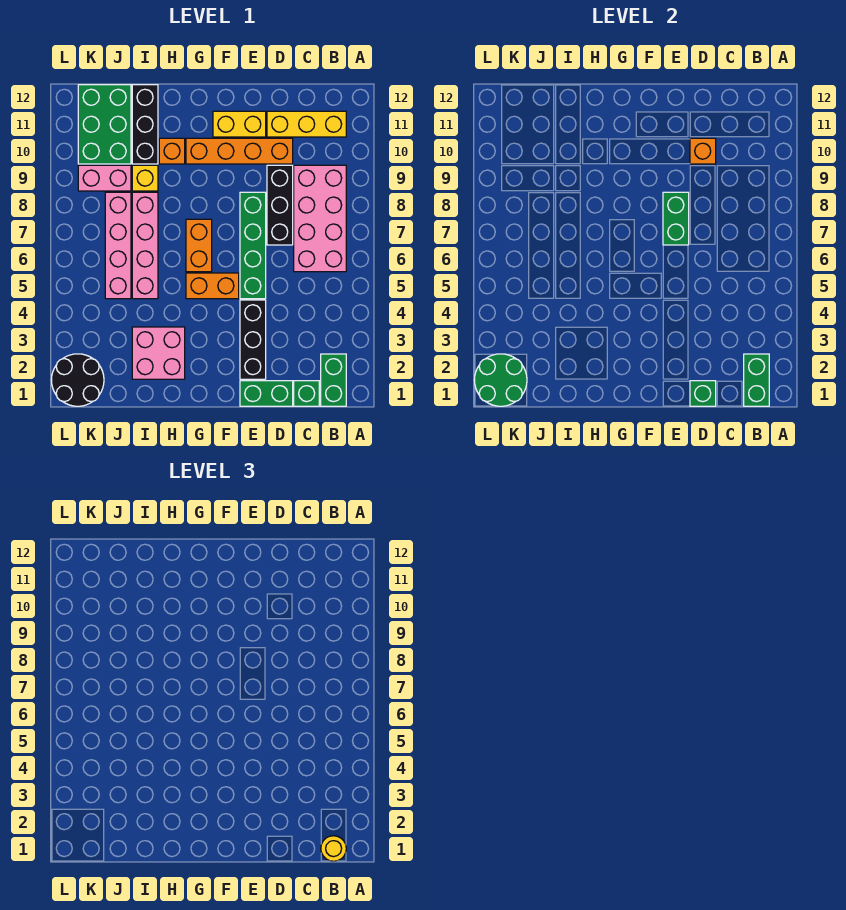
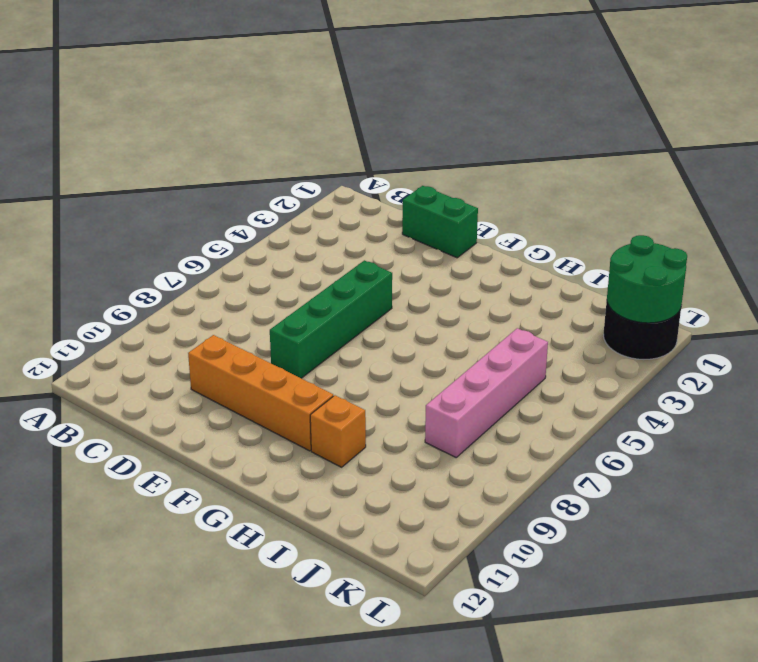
none -> green 1x2 brick [321,354,346,406]
none -> pink 2x4 brick [294,165,346,272]
none -> yellow 1x3 brick [267,111,346,137]

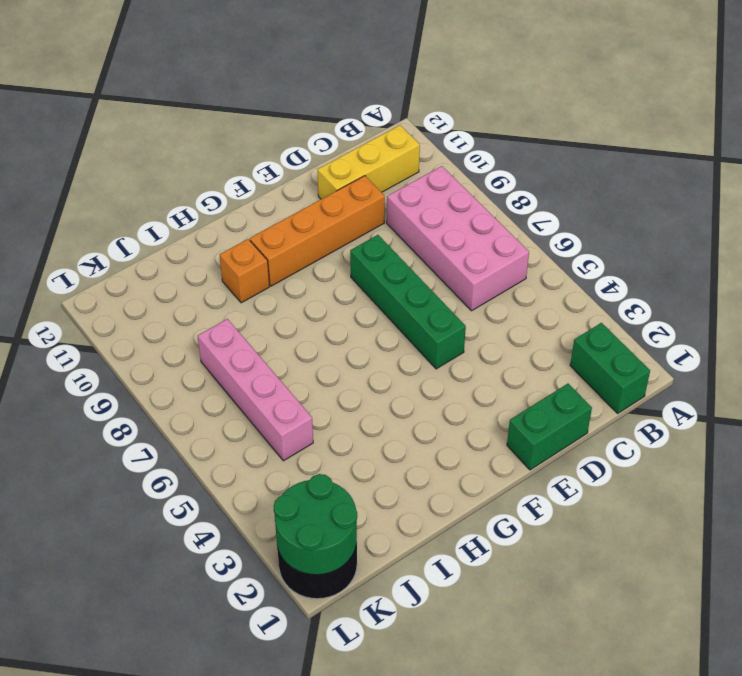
none -> green 1x1 brick [294,381,319,406]
none -> black 1x3 brick [267,165,293,245]
none -> black 1x3 brick [240,300,266,379]

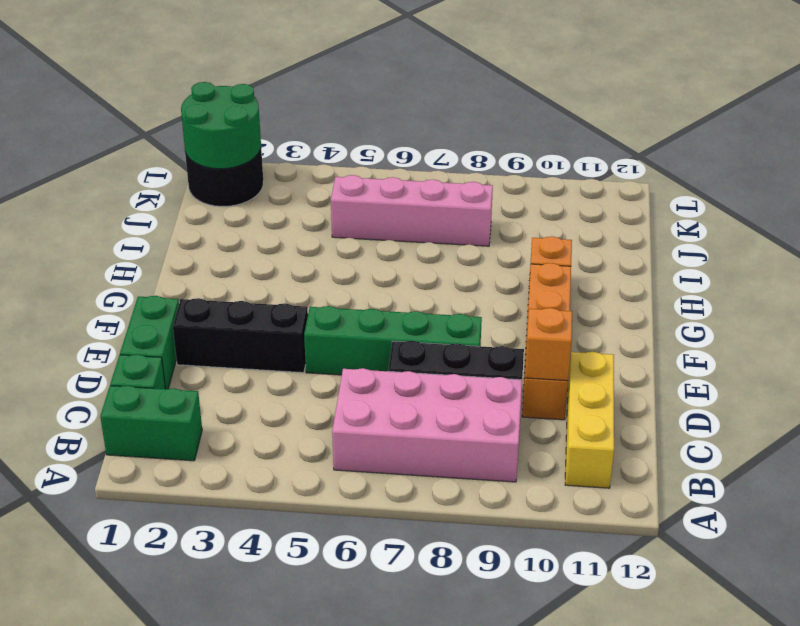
none -> yellow 1x2 brick [213,111,266,137]
none -> orange 1x2 brick [186,273,239,299]
none -> orange 1x2 brick [186,219,212,272]

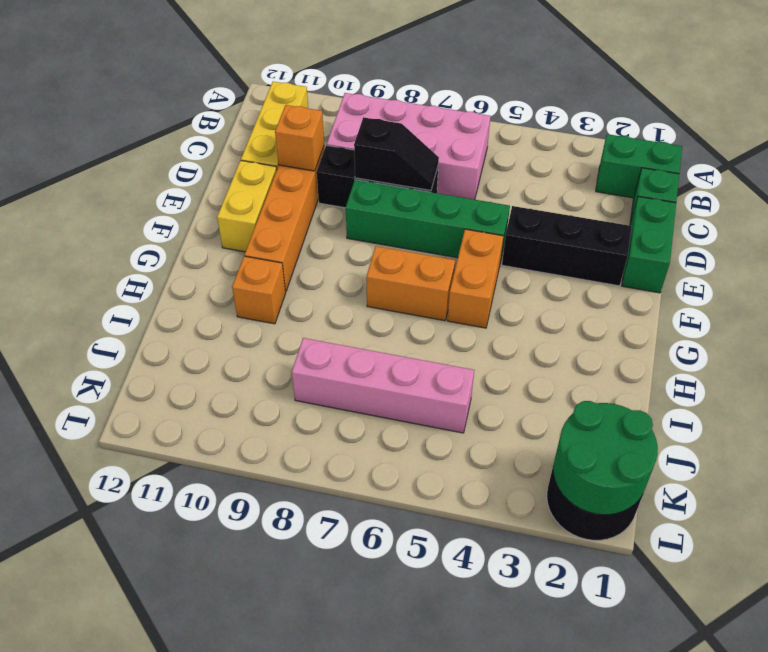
black 1x2 slope [354,117,439,191] -> none
none -> pink 2x2 brick [132,327,185,379]
none -> pink 1x4 brick [132,192,158,299]
none -> yellow 1x1 brick [132,165,158,191]

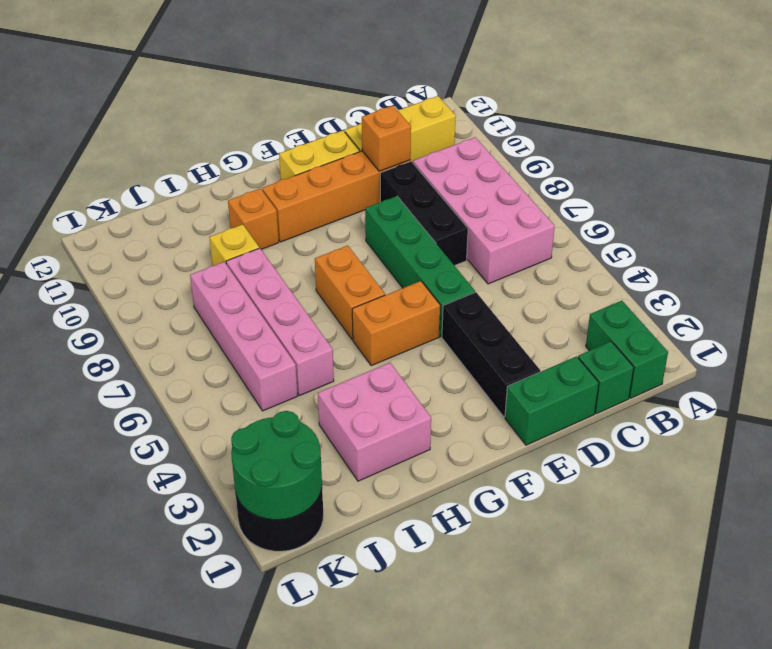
none -> black 1x3 brick [132,85,158,164]
none -> pink 1x2 brick [78,165,131,191]
none -> green 2x3 brick [78,85,131,164]

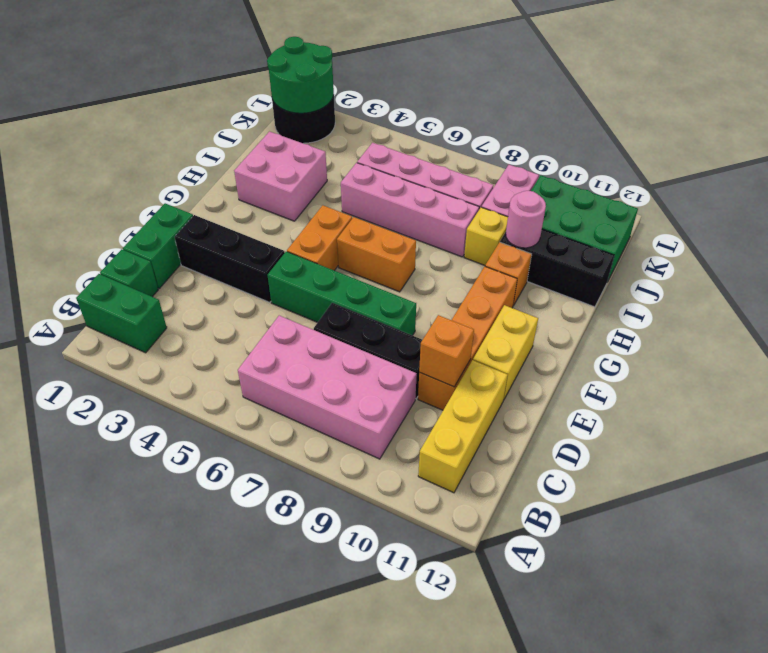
pink 1x1 round brick [506,191,546,248] -> none
none -> green 1x2 brick [744,354,769,406]
none -> green 1x1 brick [690,381,716,406]
none -> green 1x2 brick [663,192,689,245]

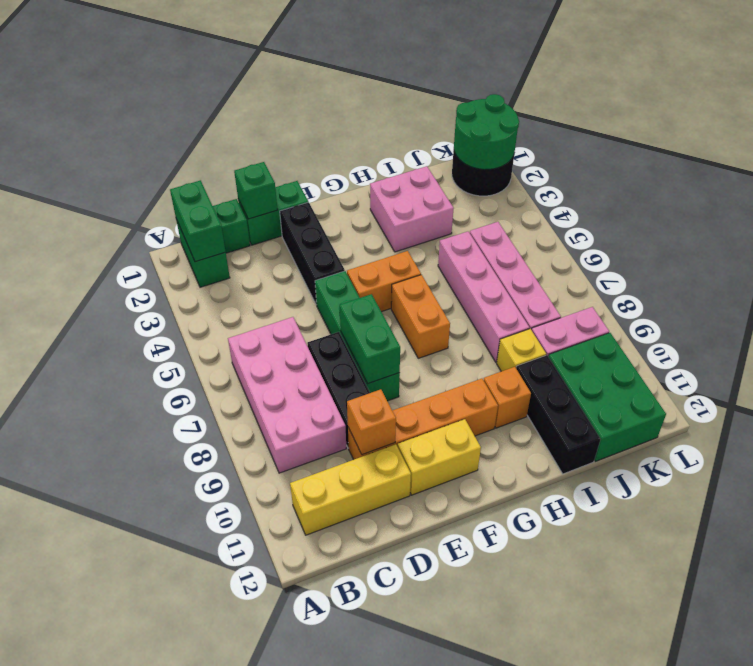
none -> yellow 1x1 round brick [321,836,346,861]

